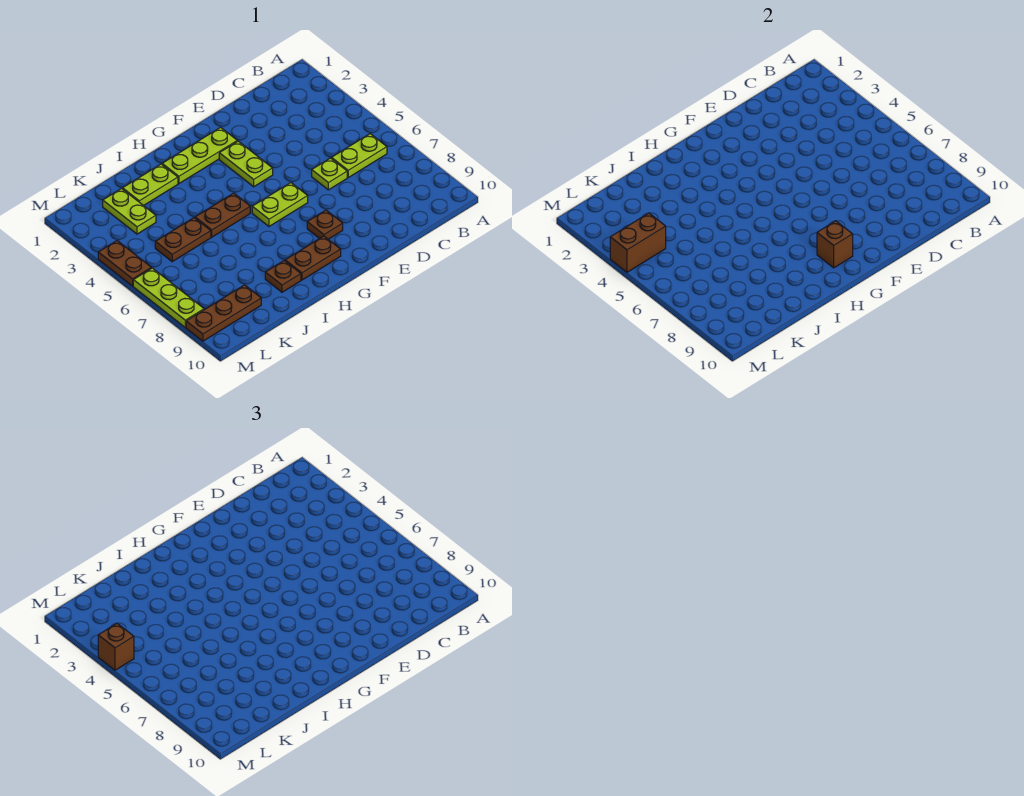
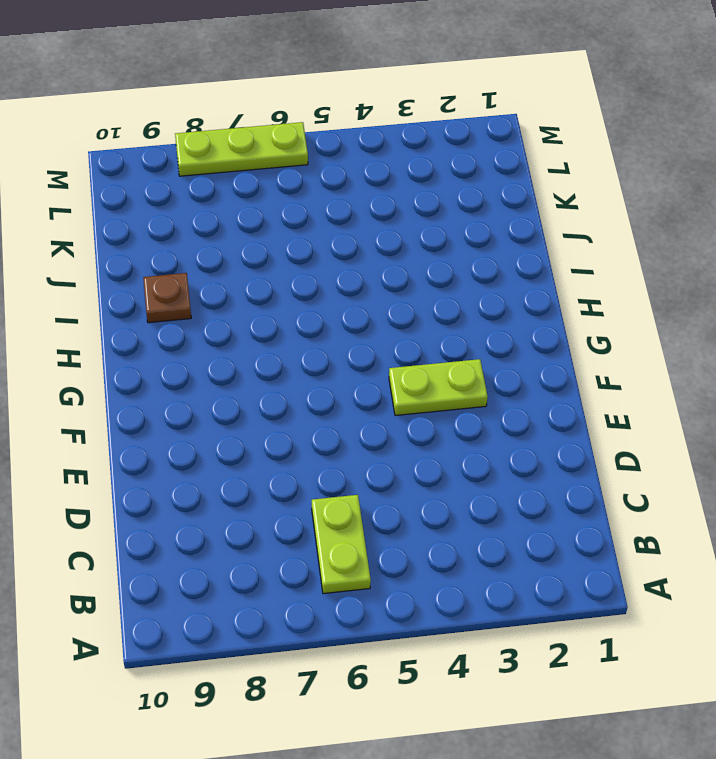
none -> lime 1x1 plate [312,158,347,190]
none -> lime 1x3 plate [162,127,237,184]
none -> lime 1x2 plate [252,183,308,226]

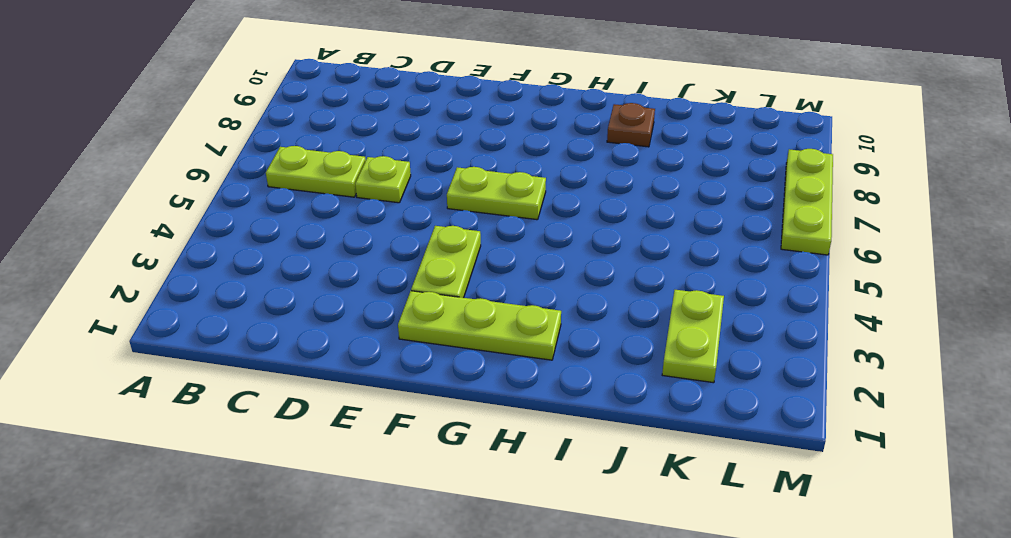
none -> brown 1x1 plate [307,210,343,239]
none -> brown 1x2 plate [285,236,341,280]
none -> brown 1x2 plate [195,193,250,237]

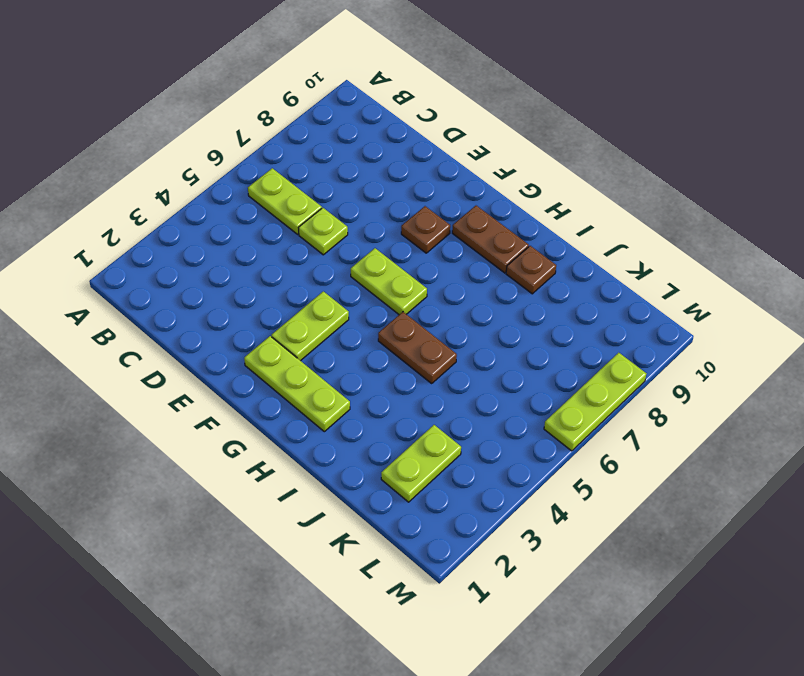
none -> lime 1x2 plate [123,164,178,206]
none -> brown 1x2 plate [155,218,211,262]
none -> brown 1x3 plate [186,285,261,341]

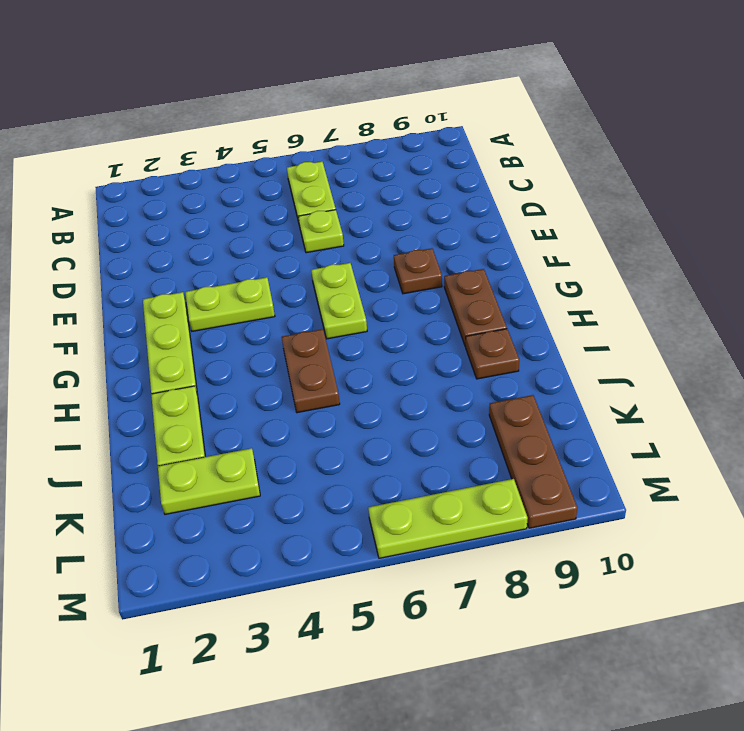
none -> brown 1x2 plate [155,218,211,262]
none -> brown 1x2 plate [98,241,151,286]
none -> brown 1x1 brick [817,221,853,268]

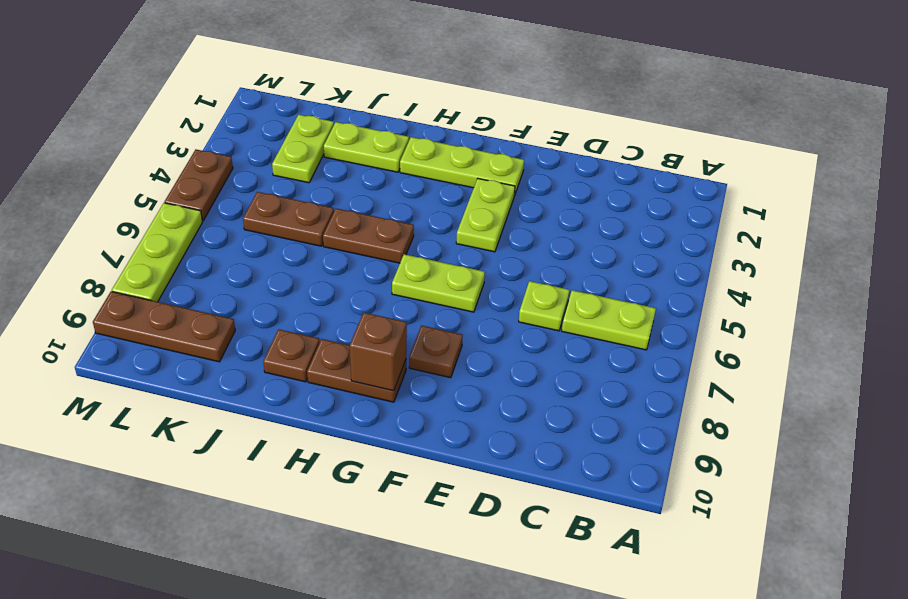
none -> brown 1x2 brick [610,213,666,272]
none -> brown 1x1 brick [98,623,134,670]

